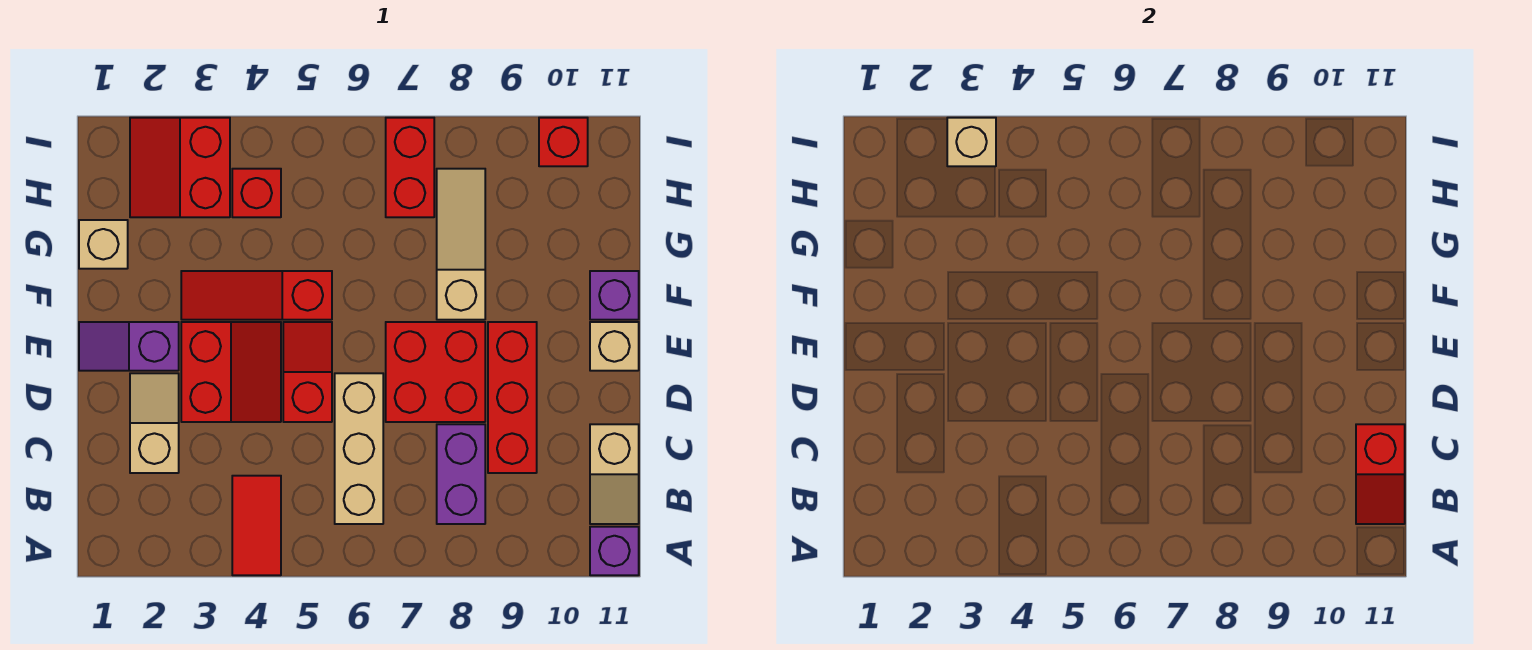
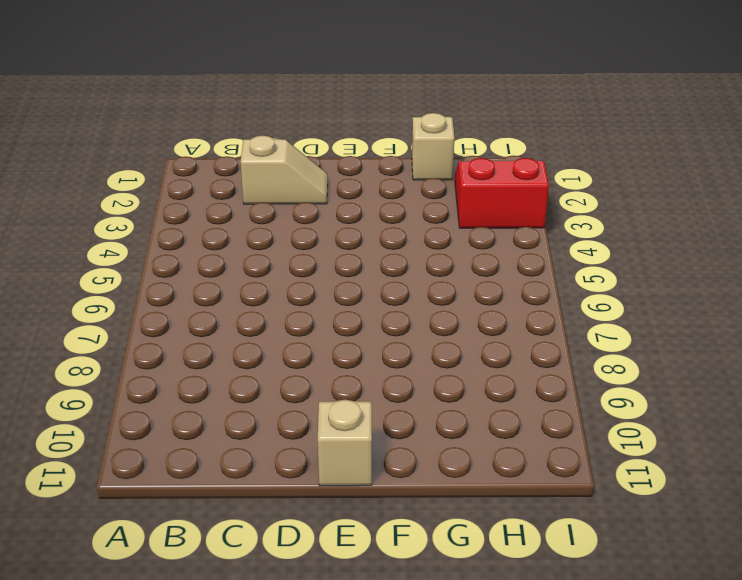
none -> red 1x2 tile [232,476,281,575]
none -> purple 1x1 brick [590,527,639,575]
none -> tan 1x3 brick [335,373,383,524]

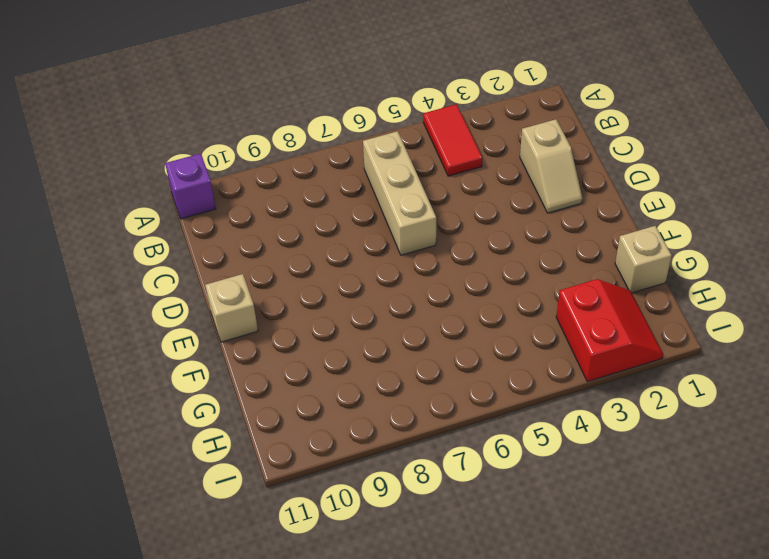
none -> purple 1x2 brick [437,424,485,524]
none -> tan 1x2 slope [590,424,639,524]
none -> red 1x3 brick [488,322,537,473]

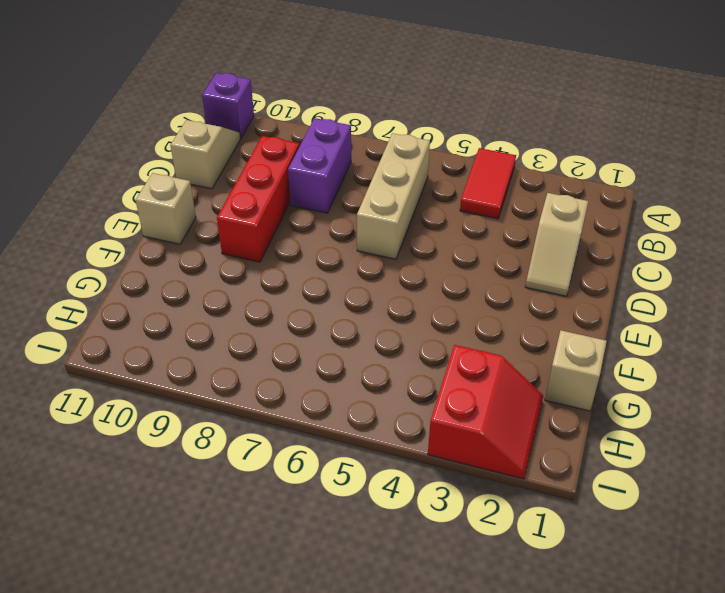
none -> red 2x2 slope [181,322,281,422]
none -> red 1x2 slope [283,322,332,422]
none -> red 2x2 brick [386,322,485,422]

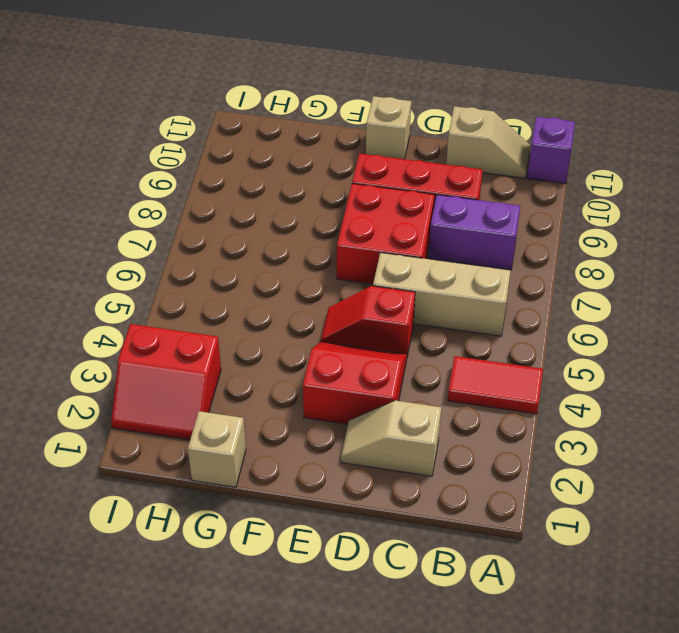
none -> purple 1x2 slope [79,322,179,371]
none -> red 1x3 slope [181,271,332,320]
none -> tan 1x3 slope [437,169,485,320]

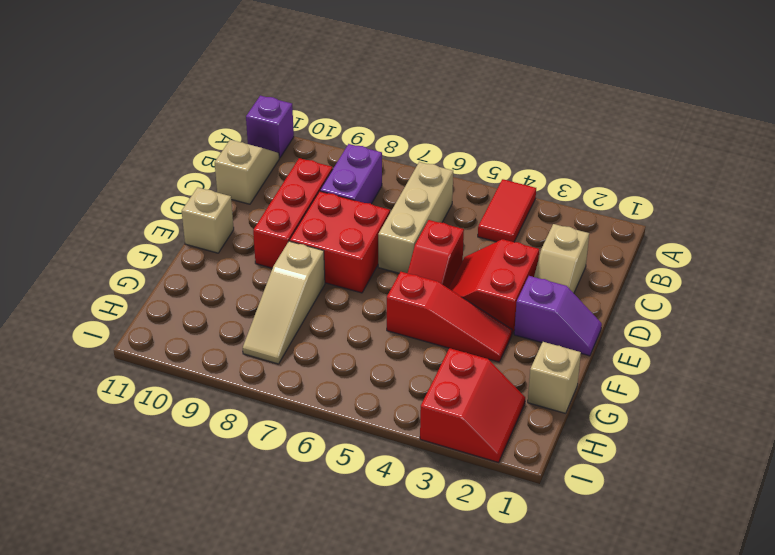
none -> purple 1x1 brick [590,271,639,320]
none -> red 1x1 brick [232,169,281,217]
none -> red 1x2 brick [386,118,434,217]

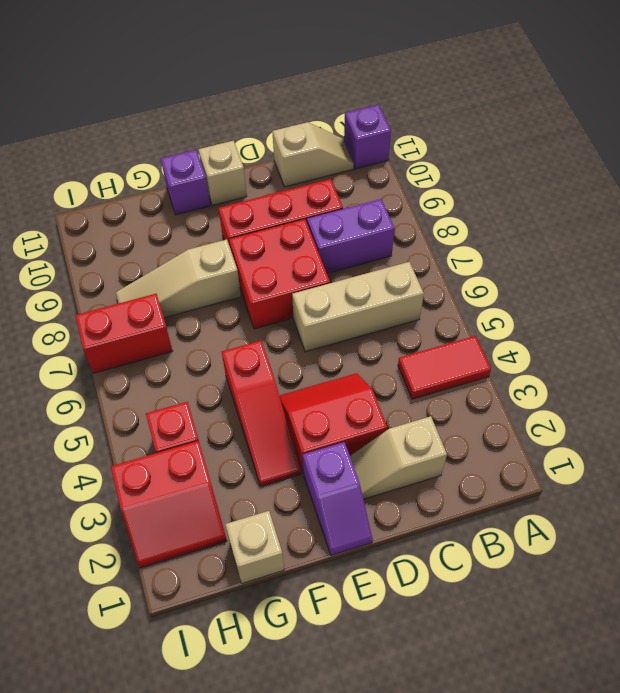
none -> red 1x2 slope [283,322,332,422]
none -> red 1x1 brick [539,118,588,166]
none -> red 1x2 slope [1356,424,1405,524]

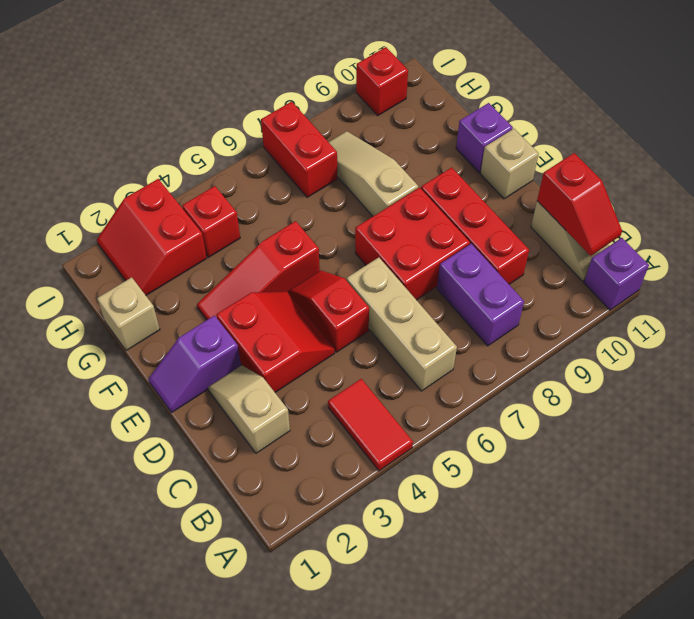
none -> tan 1x1 brick [947,118,996,166]

